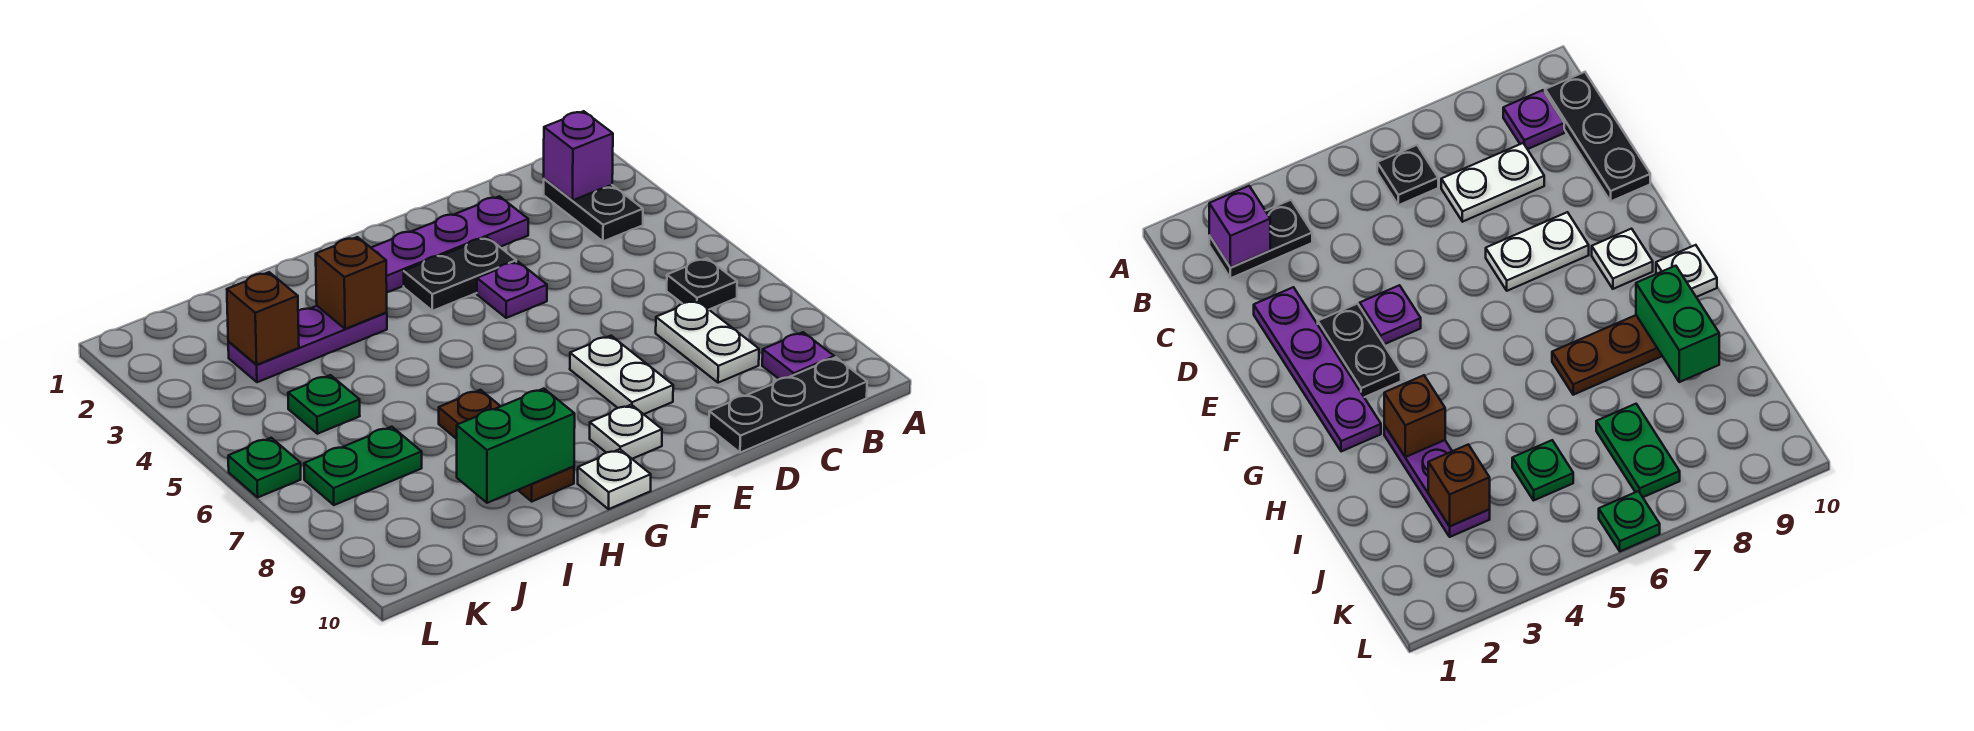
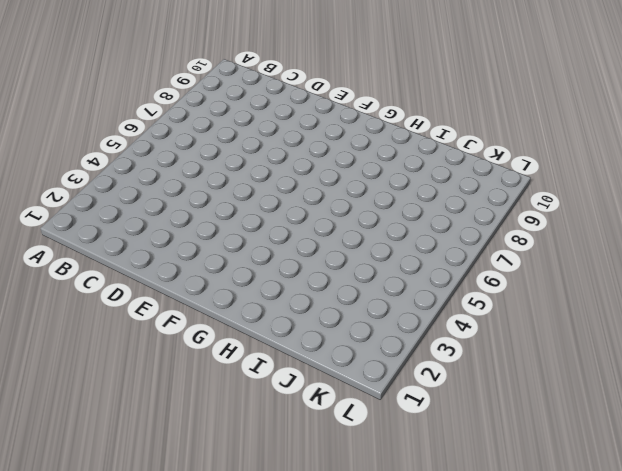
none -> black 1x2 plate [544,179,643,241]
none -> black 1x1 plate [667,258,737,309]
none -> purple 1x1 plate [762,332,834,379]

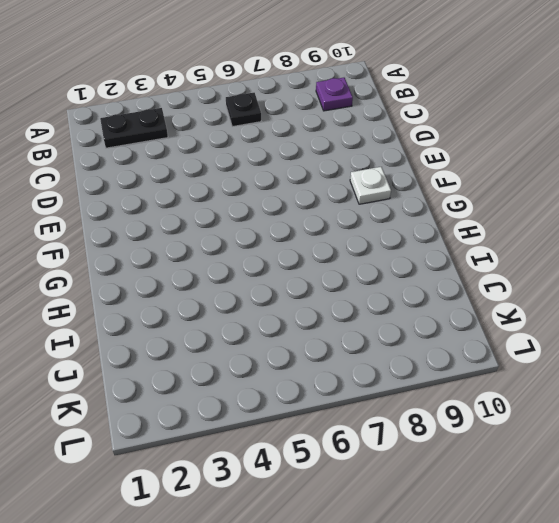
none -> black 1x3 plate [709,357,867,453]
none -> white 1x2 plate [656,300,759,383]
none -> purple 1x4 plate [371,196,528,292]

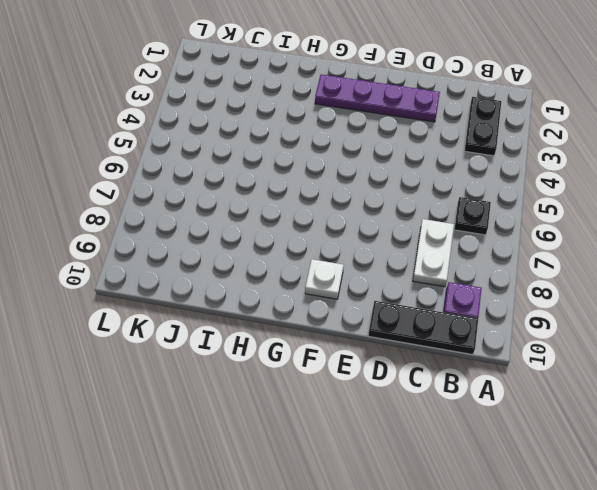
none -> black 1x2 plate [404,237,516,311]
none -> purple 1x1 plate [477,261,547,318]
none -> white 1x2 plate [570,336,673,414]

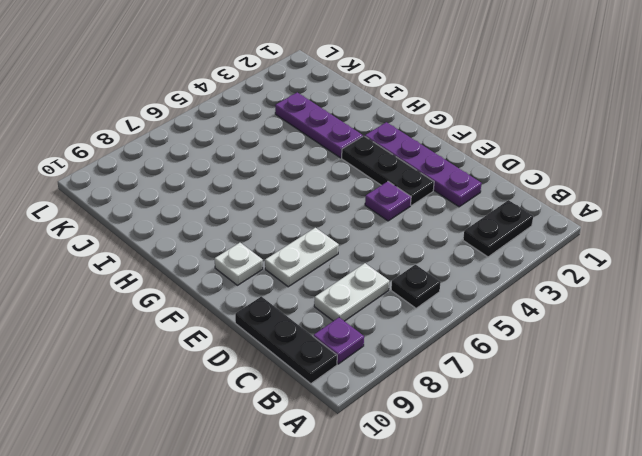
black 1x3 plate [342,136,434,206] -> black 1x2 plate [404,237,516,311]
none -> white 1x1 plate [578,449,651,509]
none -> brown 1x3 plate [439,390,574,501]
none -> green 1x1 plate [288,375,360,434]

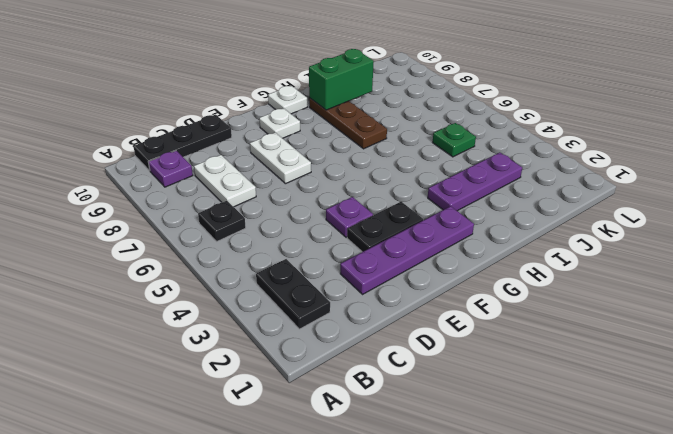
none -> green 1x2 plate [304,427,422,505]
none -> green 1x1 plate [228,438,301,497]
none -> purple 1x1 brick [544,111,613,200]

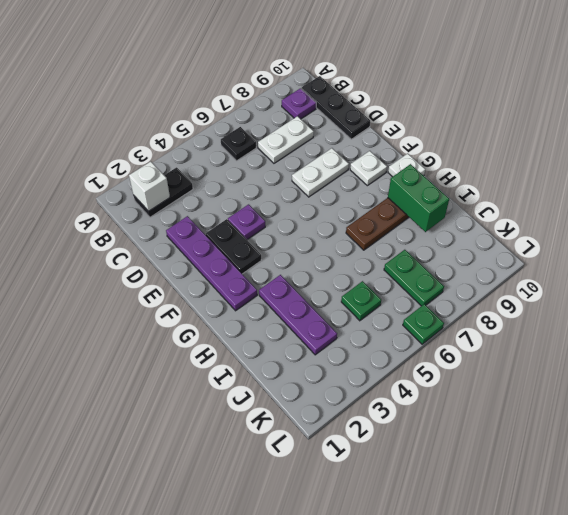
white 1x1 brick [129,161,170,211] -> purple 1x1 brick [544,111,613,200]
none -> brown 1x1 brick [316,237,387,329]
none -> brown 1x1 brick [227,272,299,365]

